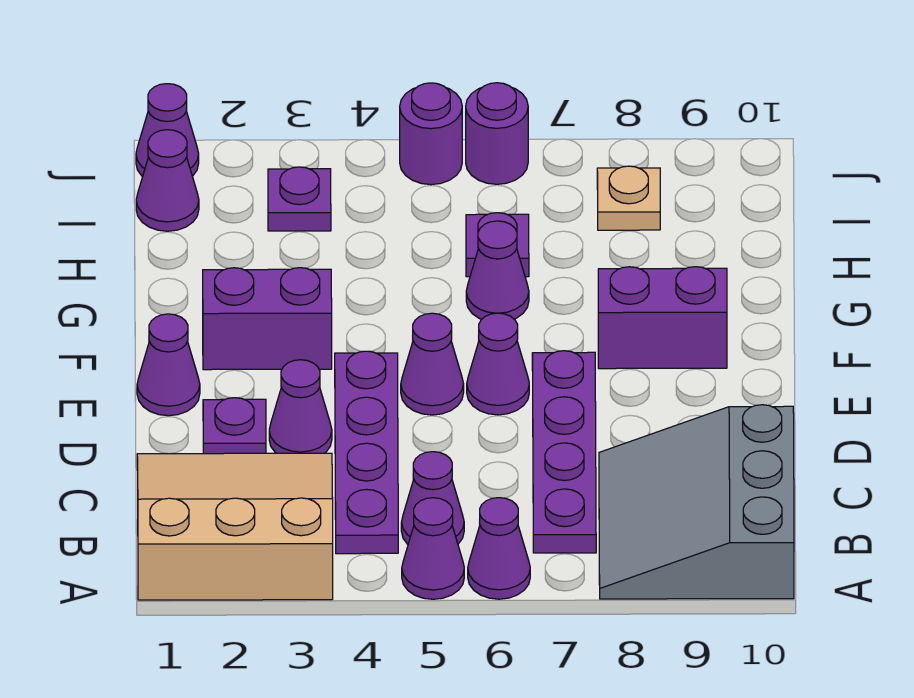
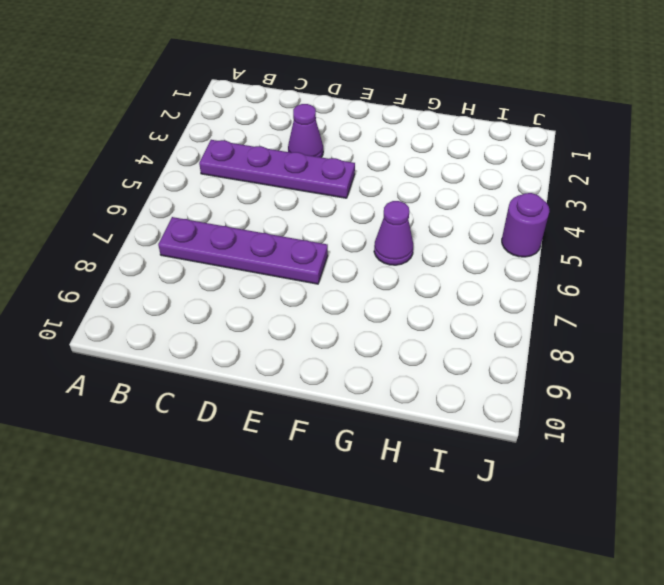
none -> tan 3x3 slope [137,453,333,600]
none -> purple 1x1 cone [402,498,464,599]
none -> purple 1x1 cone [468,498,530,599]

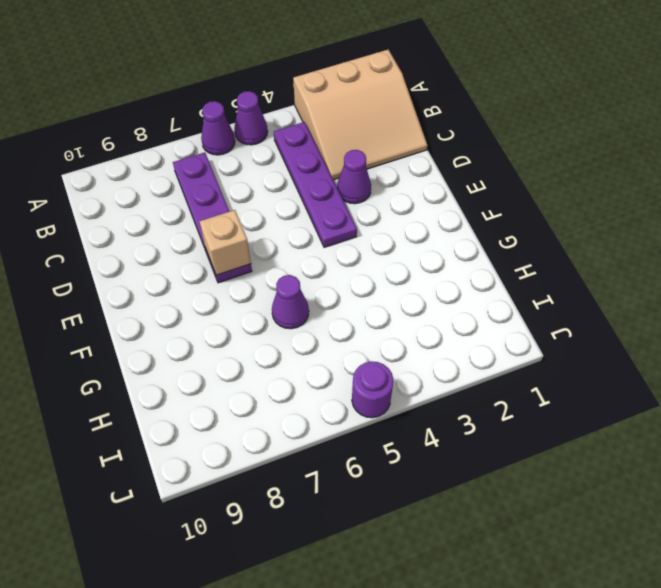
tan 1x1 brick [199,210,251,275] -> none
none -> grey 3x3 slope [599,405,794,599]
none -> purple 1x1 cone [401,452,464,544]
none -> purple 1x1 plate [203,398,266,454]

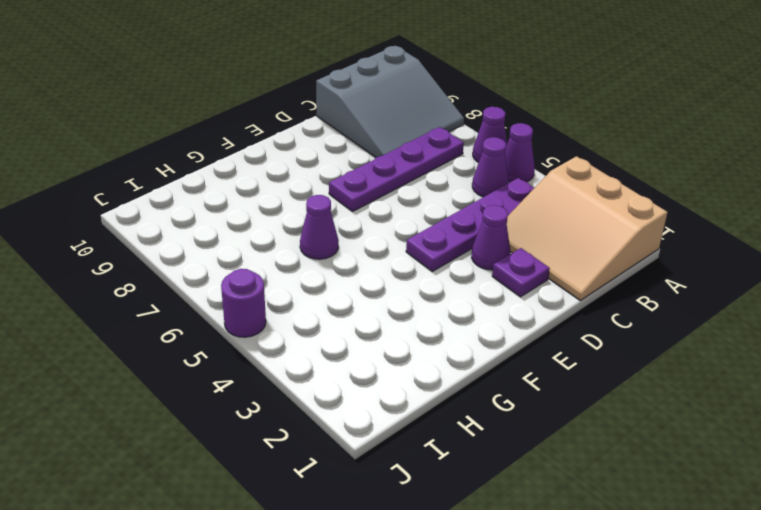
none -> purple 1x1 cone [137,314,200,416]
none -> purple 1x1 cone [401,313,464,415]
none -> purple 1x1 cone [467,313,529,415]

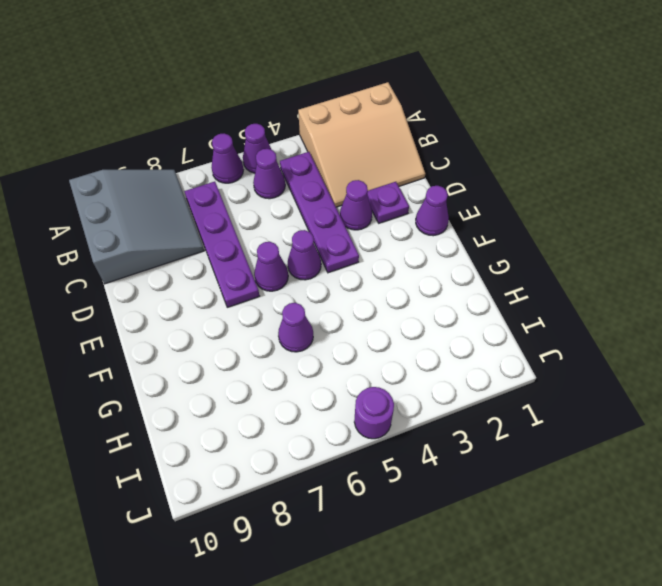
none -> purple 1x2 brick [203,268,332,370]
none -> purple 1x2 brick [598,267,727,369]
none -> purple 1x1 plate [466,213,529,277]

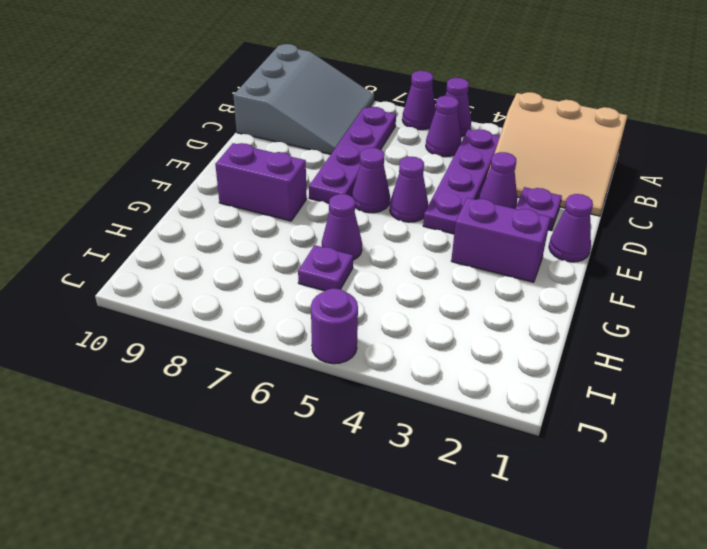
none -> purple 1x1 cone [136,130,199,231]
none -> purple 1x1 plate [268,167,331,231]
none -> tan 1x1 plate [597,166,660,230]

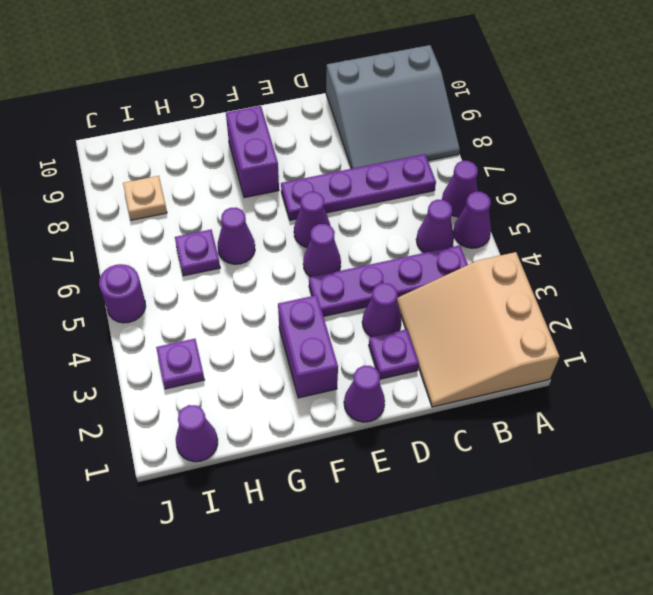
none -> purple 1x1 cone [136,84,199,177]
none -> purple 1x1 round brick [466,83,528,184]

